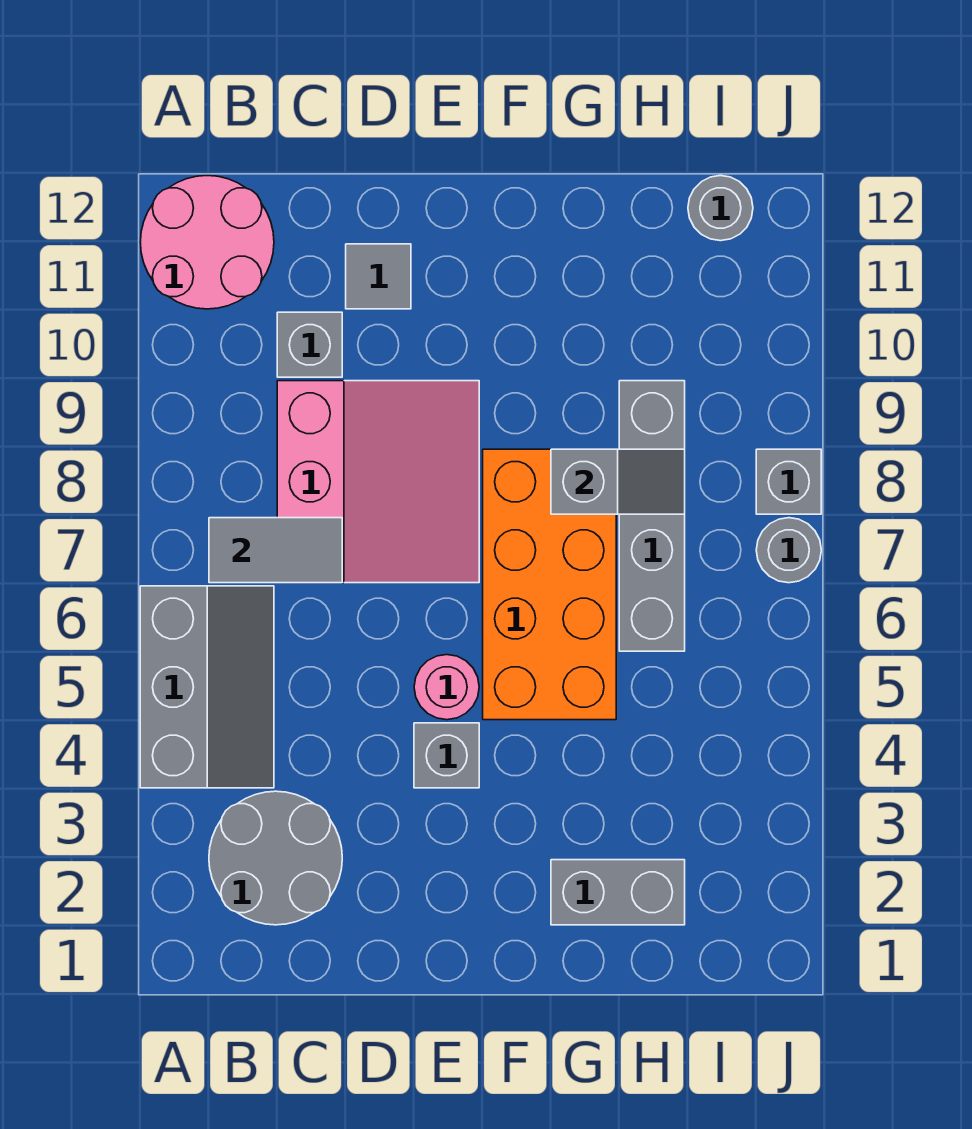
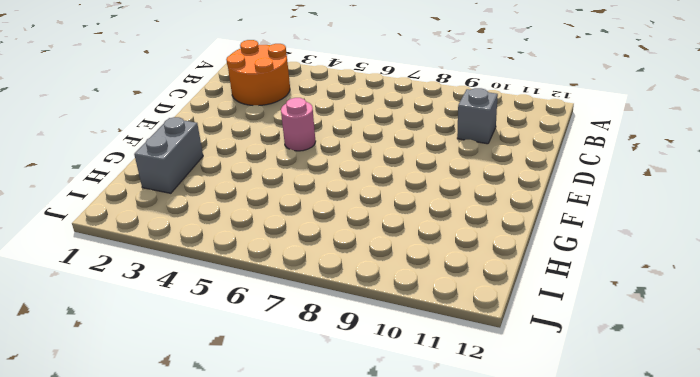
orange 2x2 round brick [226,40,290,106] -> grey 2x2 round brick [209,791,342,925]
none -> grey 2x3 slope [140,586,274,788]
none -> pink 2x2 round brick [140,176,274,309]
none -> pink 3x3 slope [277,381,479,583]

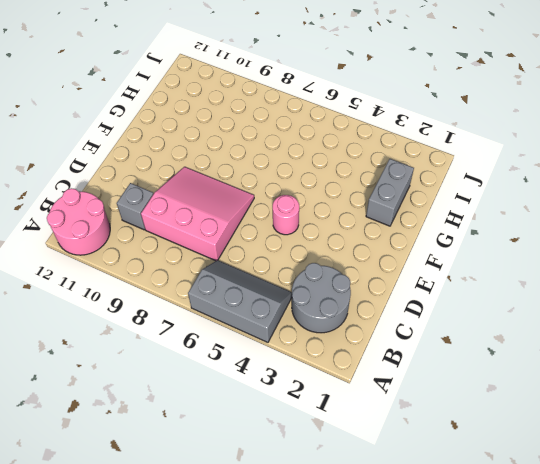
none -> grey 1x1 tile [346,244,411,309]
none -> grey 1x1 brick [414,723,479,788]
none -> orange 2x4 brick [483,449,616,720]

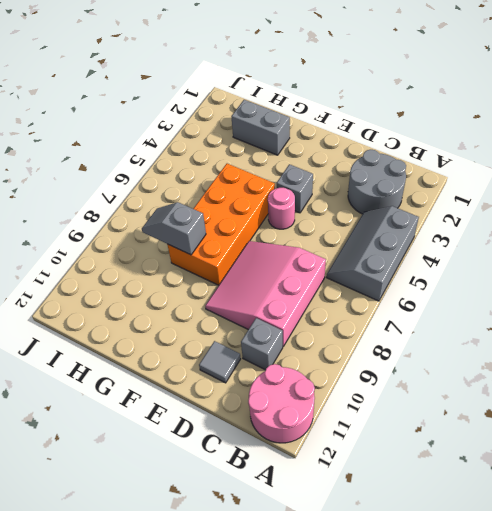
none -> grey 1x4 brick [619,381,685,651]
none -> grey 1x1 round brick [688,176,753,241]
none -> grey 1x1 round brick [756,518,821,583]

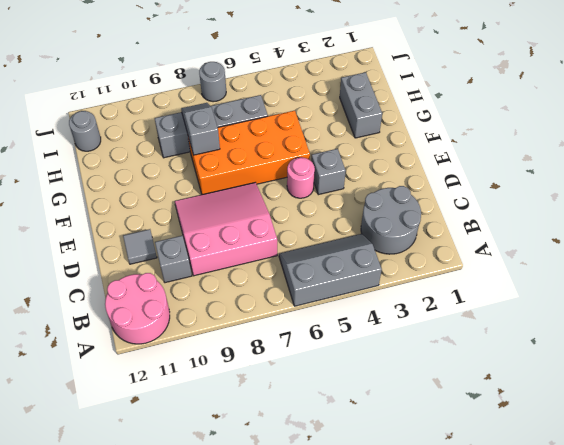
none -> grey 1x1 brick [756,449,821,514]
none -> grey 1x2 tile [209,518,342,583]

